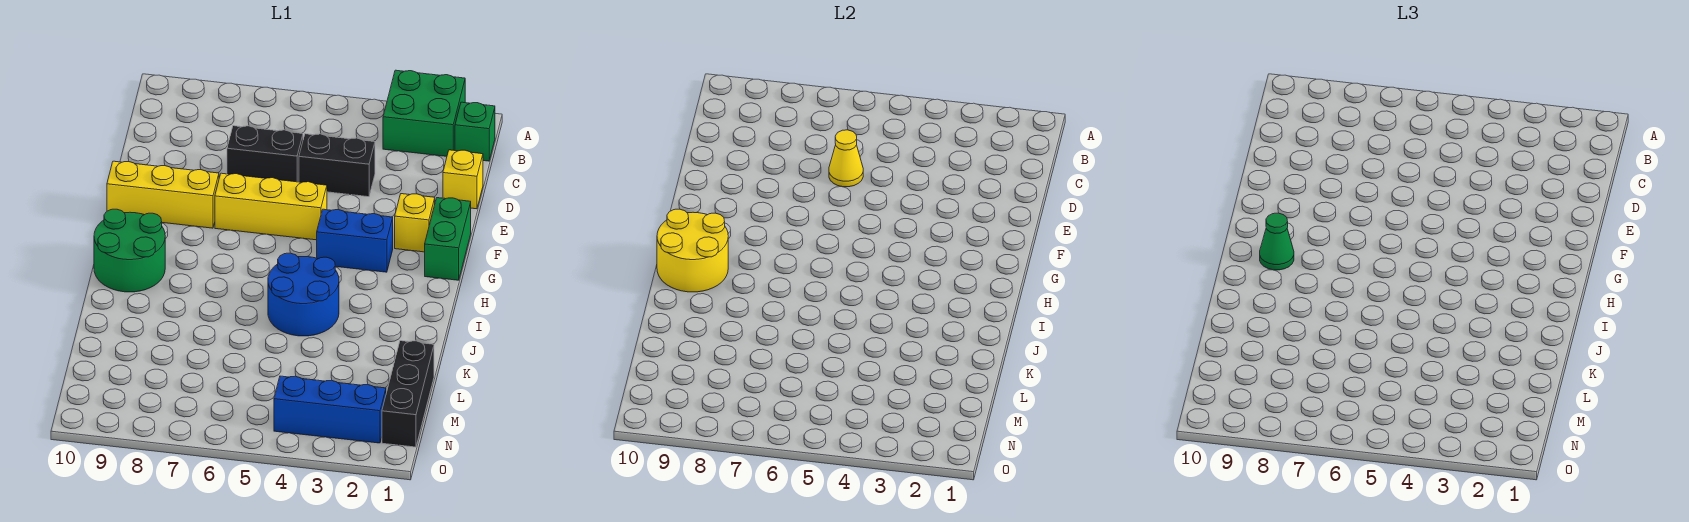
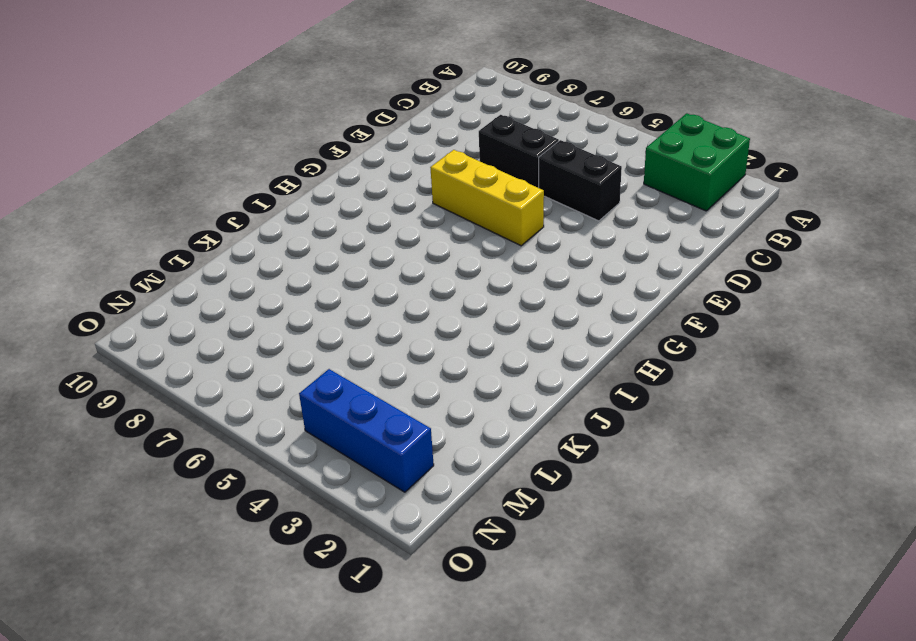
none -> green 1x1 brick [455,102,495,161]
none -> yellow 1x1 brick [443,150,483,209]
none -> green 1x2 brick [425,198,471,280]

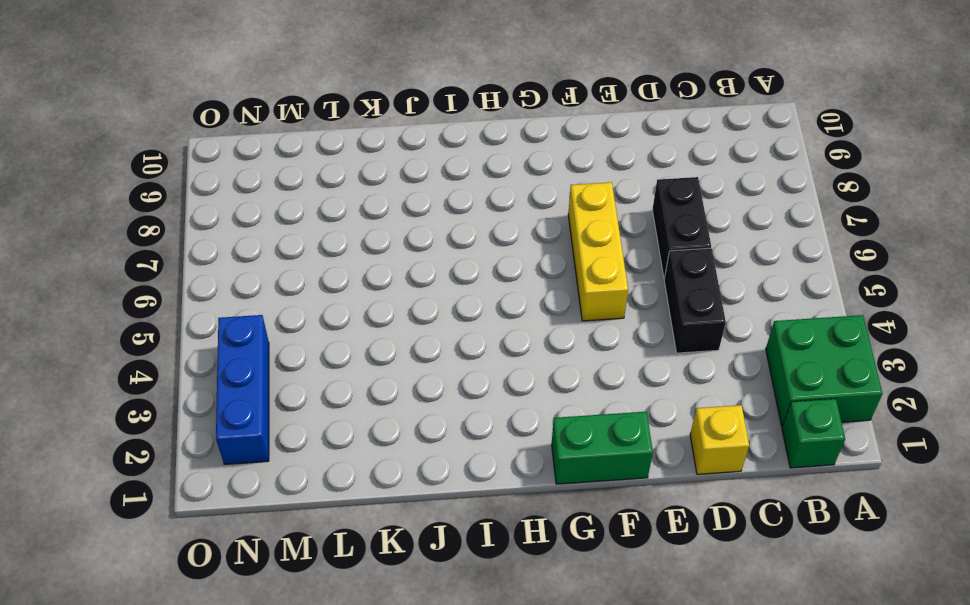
none -> yellow 1x1 brick [395,194,435,252]
none -> yellow 1x3 brick [107,161,219,228]
none -> blue 1x2 brick [317,209,393,272]

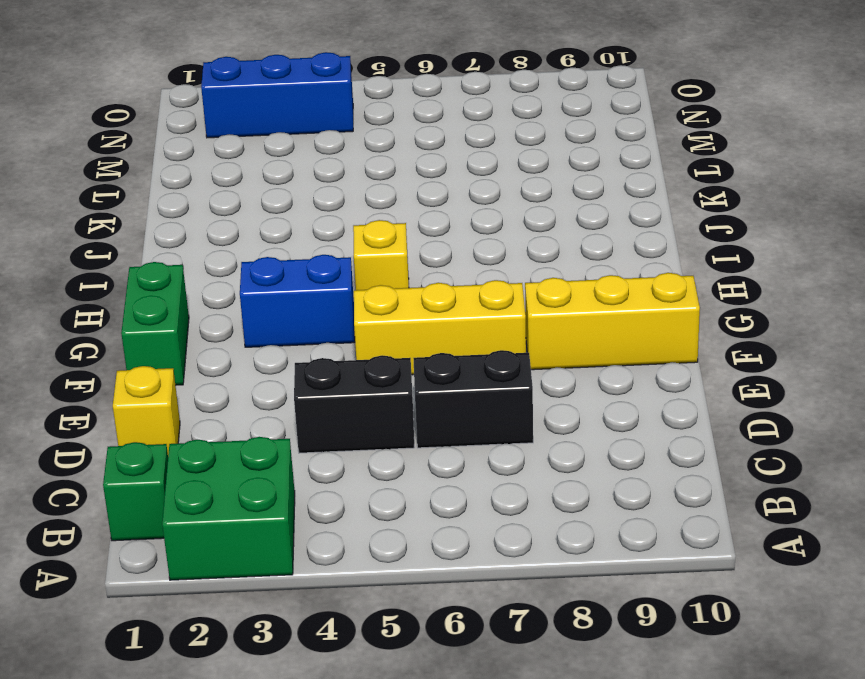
yellow 1x1 brick [353,220,409,290] -> yellow 1x1 brick moved to [395,194,435,252]
none -> green 2x2 round brick [94,209,165,292]
none -> blue 2x2 round brick [268,253,339,336]
none -> black 1x3 brick [382,341,434,447]

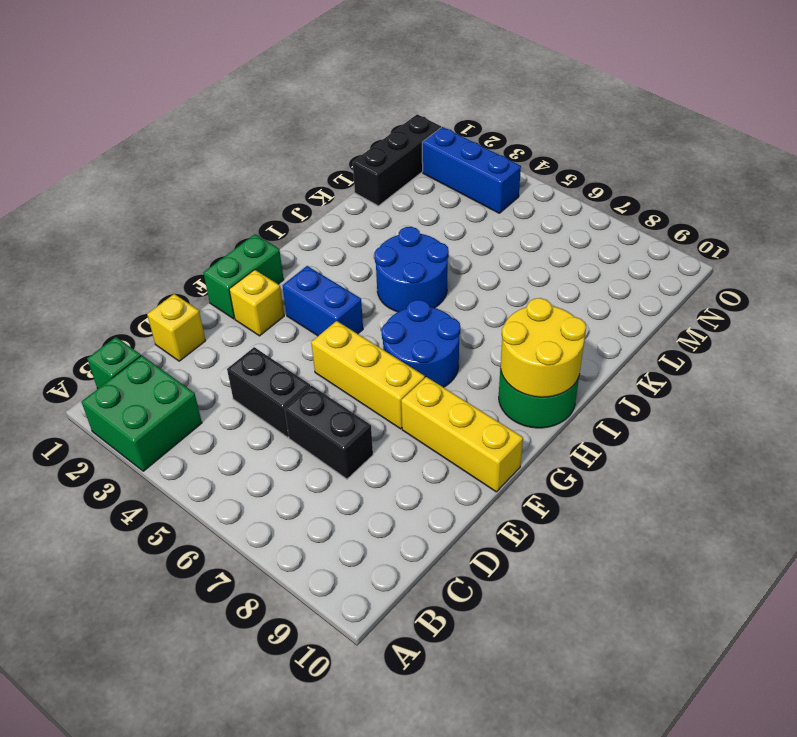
blue 2x2 round brick [381,300,460,387] -> none
none -> yellow 1x1 cone [829,130,863,187]
none -> green 1x1 cone [1260,213,1294,270]

